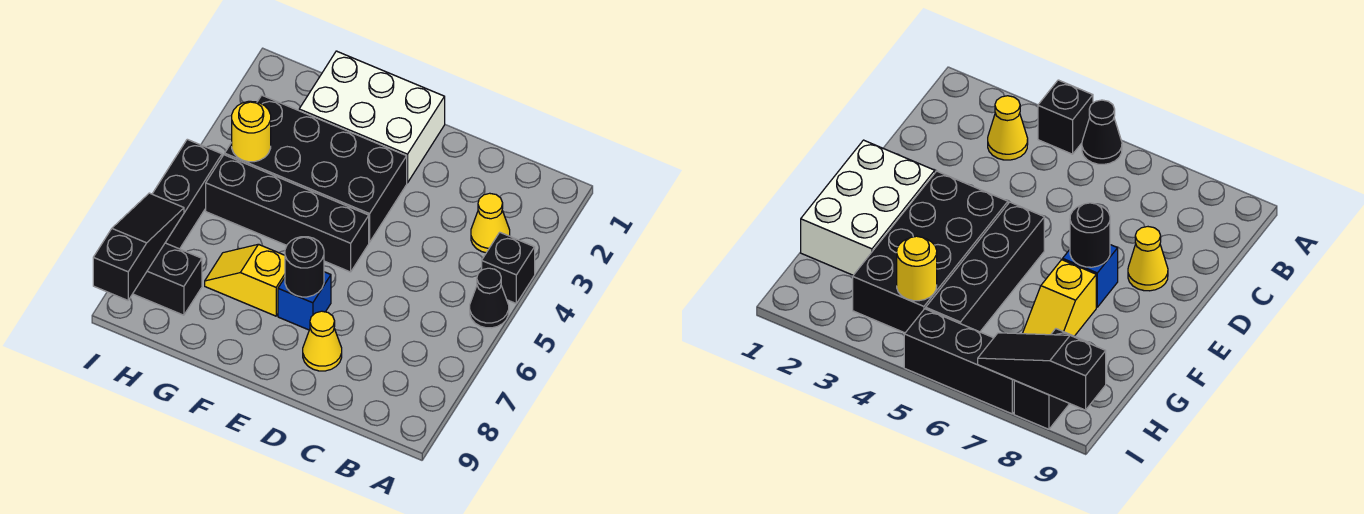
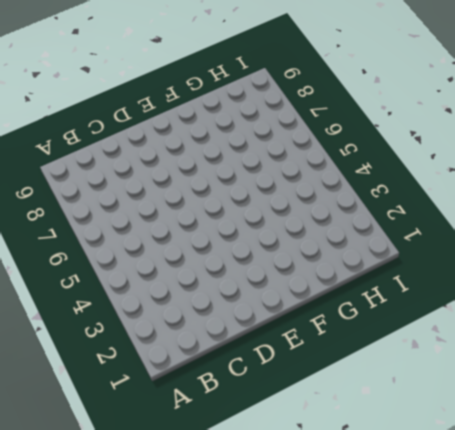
none -> black 1x1 brick [482,232,535,303]
none -> black 1x1 cone [470,268,509,328]
none -> yellow 1x1 cone [471,193,510,253]

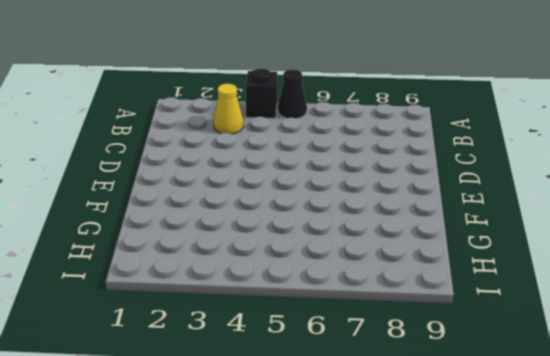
none -> yellow 1x1 cone [303,311,342,371]
none -> white 2x3 brick [299,51,445,183]
none -> black 2x4 brick [225,95,407,242]

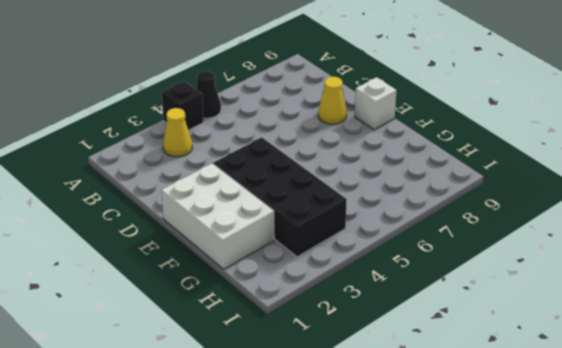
white 1x1 brick [355,77,397,130] -> none
none -> black 1x4 brick [206,155,369,272]
none -> blue 1x1 brick [278,272,331,330]
none -> yellow 1x2 slope [205,244,285,316]

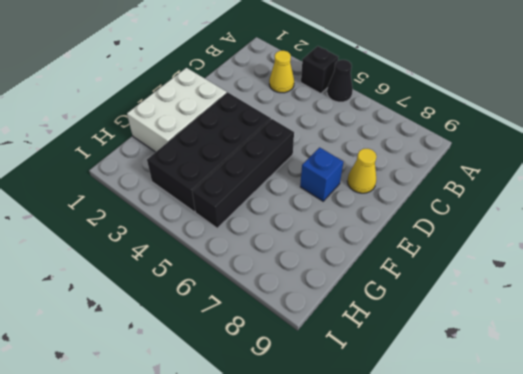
none -> yellow 1x2 slope [205,244,285,316]
none -> black 1x2 brick [133,243,202,315]
none -> black 1x3 brick [152,139,222,249]

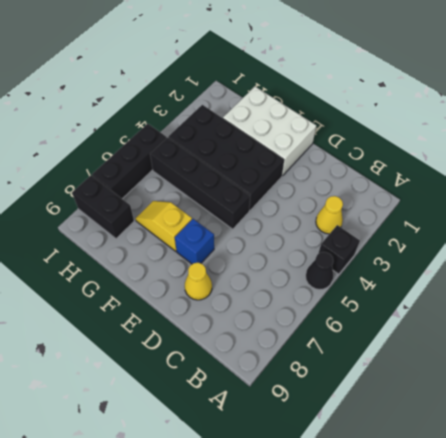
none -> black 1x1 round brick [285,237,324,297]
none -> yellow 1x1 round brick [232,101,271,162]
none -> black 1x3 slope [93,193,184,300]

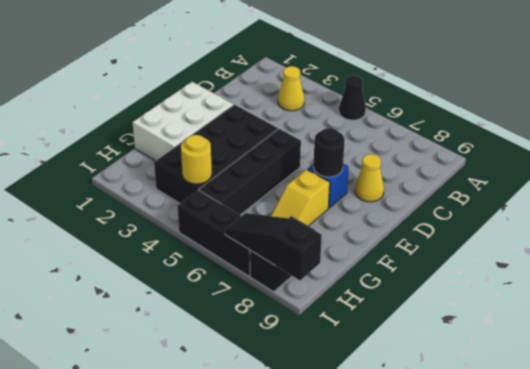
none -> black 1x1 brick [482,232,535,303]

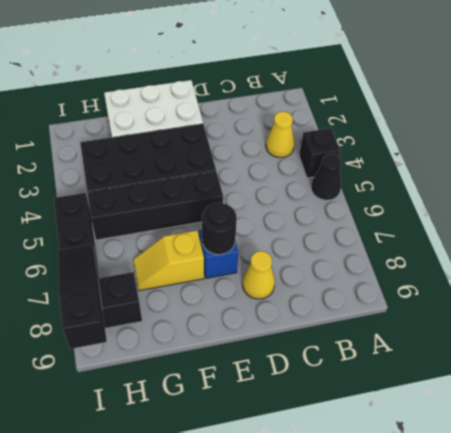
none -> yellow 1x1 round brick [232,101,271,162]

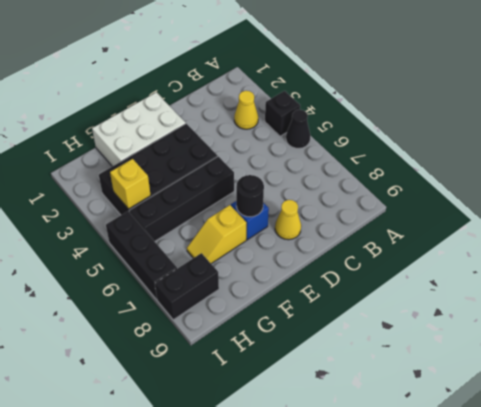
yellow 1x1 brick [110,159,151,209] -> yellow 1x1 round brick [232,101,271,162]
none -> black 1x3 slope [93,193,184,300]

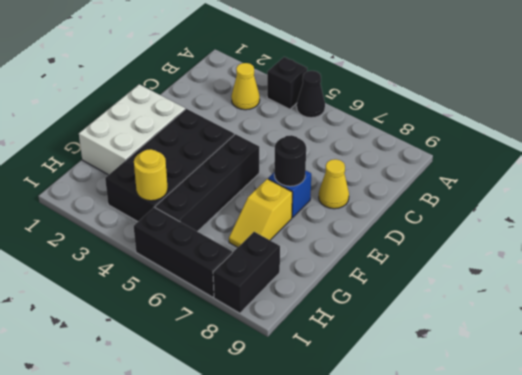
none -> black 1x3 slope [93,193,184,300]

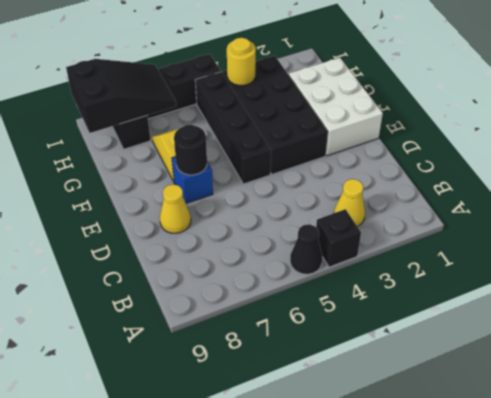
black 2x3 slope [66,59,176,133] -> black 1x3 slope [93,193,184,300]

